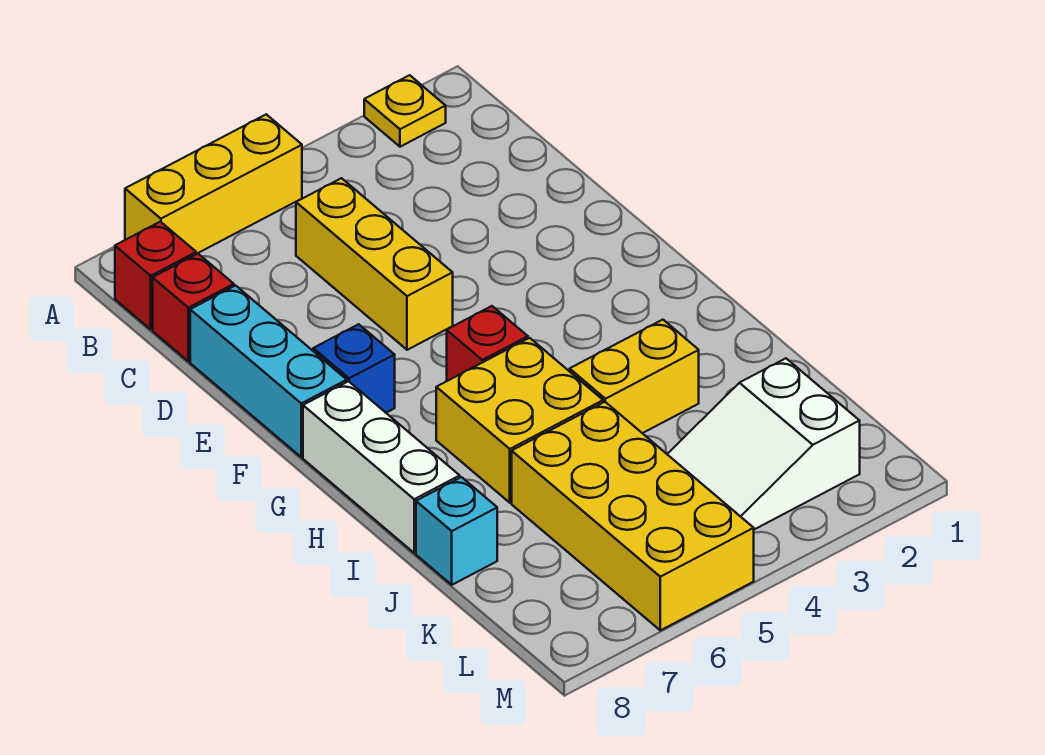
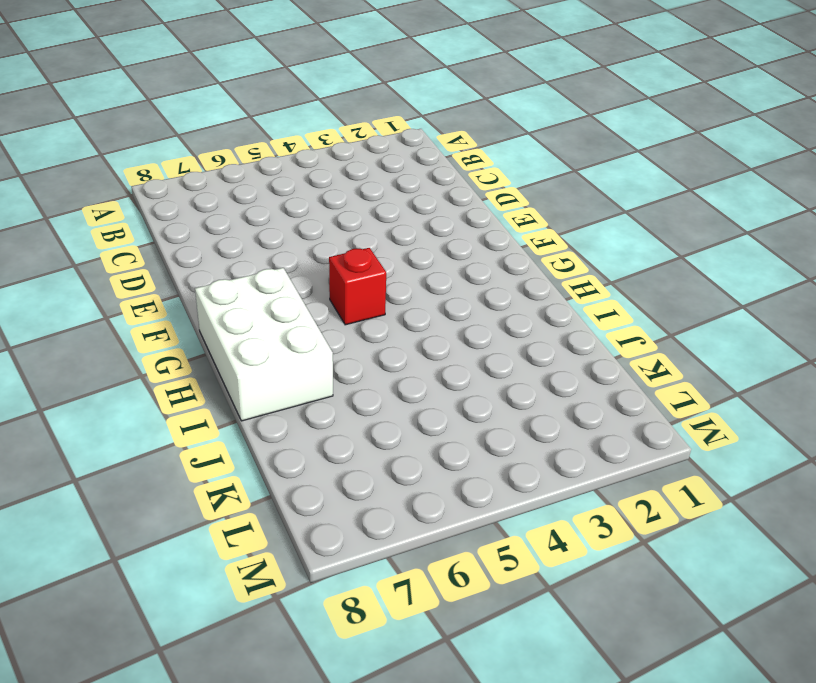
white 2x3 brick [195,268,333,421] -> white 1x3 brick [303,381,460,553]
none -> yellow 1x1 plate [364,75,446,147]
none -> yellow 1x3 brick [125,114,302,254]
none -> red 1x1 brick [115,222,196,329]

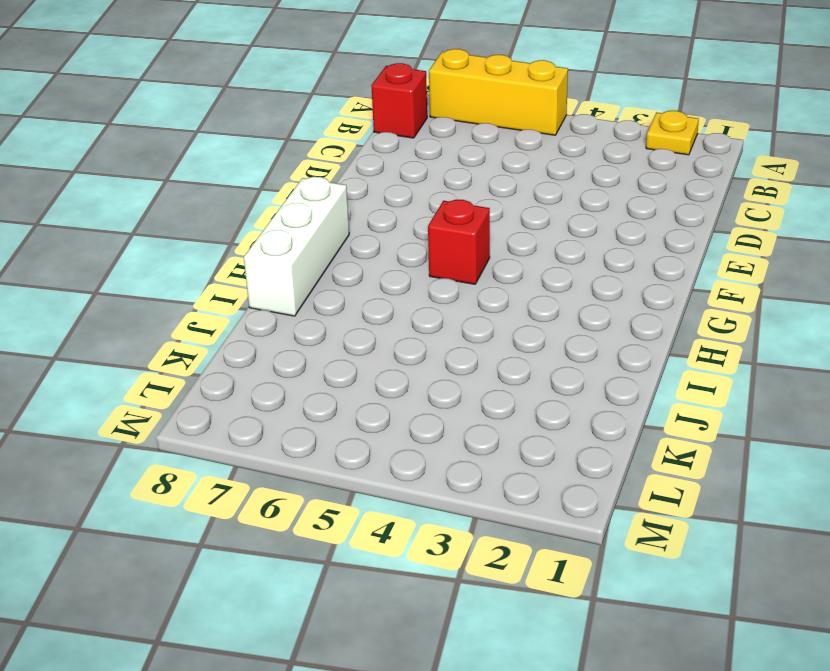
none -> yellow 1x3 brick [296,178,453,350]
none -> red 1x1 brick [153,254,234,361]
none -> cyan 1x3 brick [190,286,347,457]

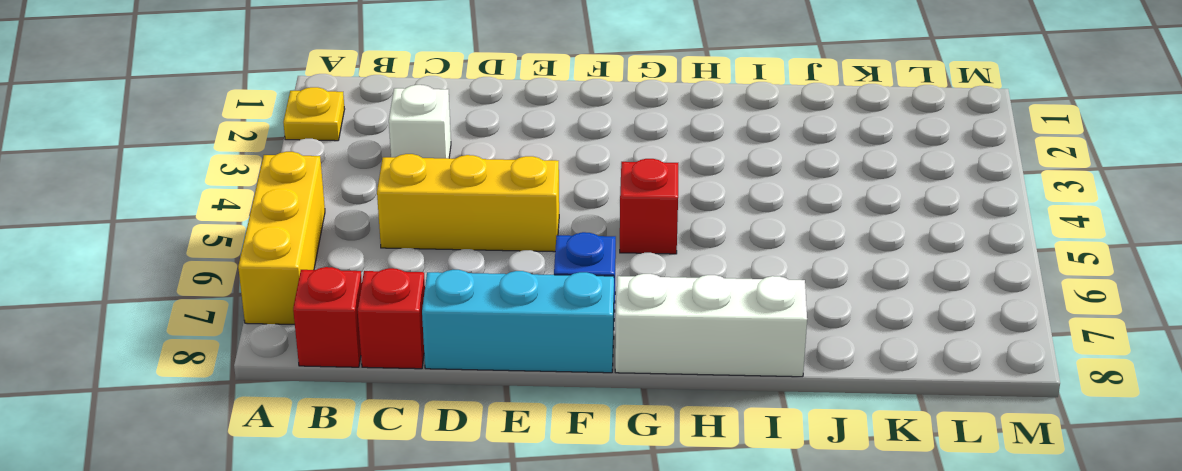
white 1x1 brick [389,85,451,158] -> none
none -> yellow 2x2 brick [436,338,603,503]
none -> yellow 1x2 brick [570,320,699,433]
none -> yellow 2x4 brick [512,402,754,630]

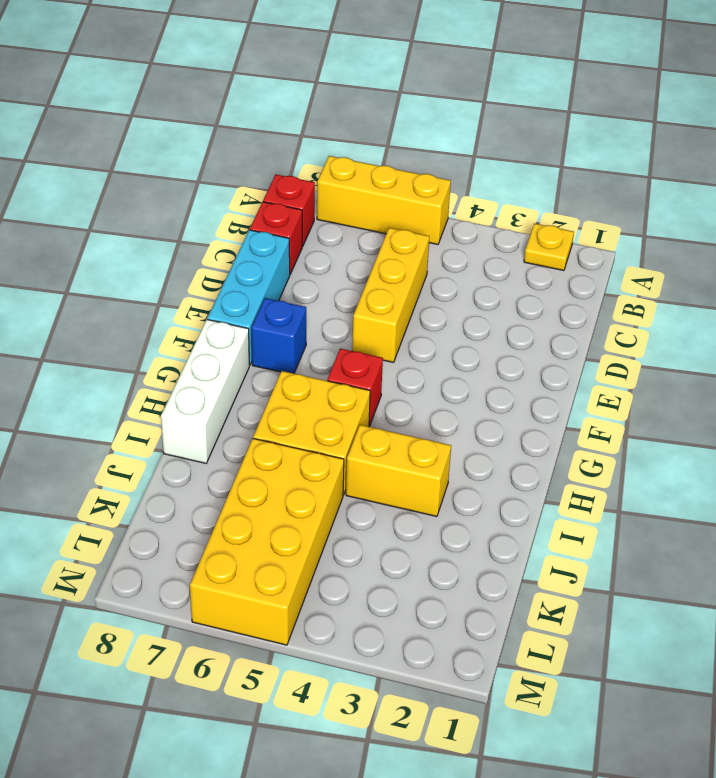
none -> cyan 1x1 brick [416,477,497,585]
none -> white 2x3 slope [667,358,860,529]

